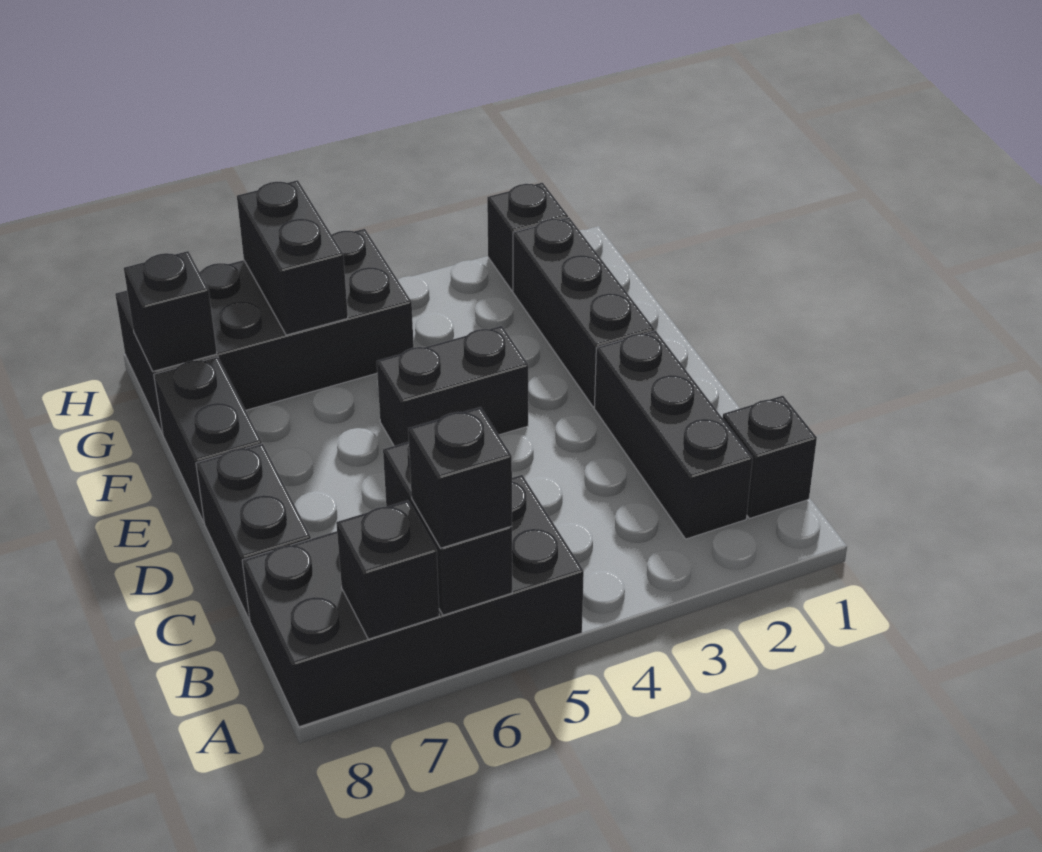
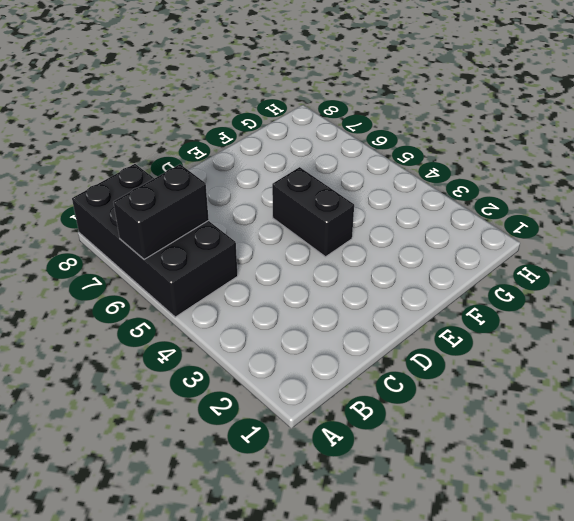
none -> black 1x1 brick [723,396,817,519]
none -> black 1x3 brick [594,331,753,539]
none -> black 1x2 brick [196,444,311,620]

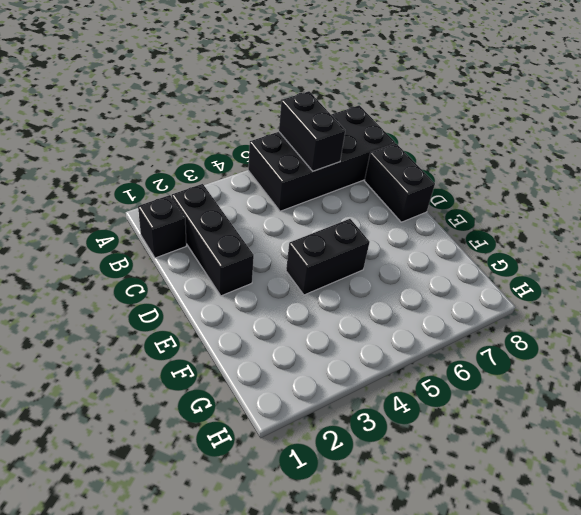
none -> black 1x3 brick [513,217,654,407]
none -> black 1x2 brick [154,357,262,522]
none -> black 2x4 brick [115,229,414,434]

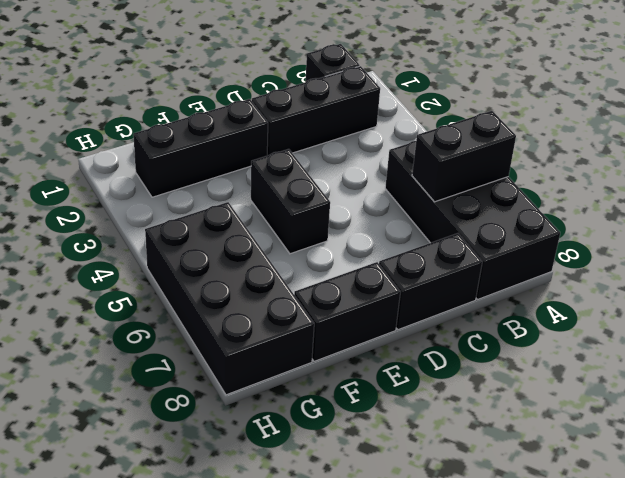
none -> black 1x1 brick [487,183,568,291]
none -> black 1x1 brick [336,500,439,639]
none -> black 1x2 brick [237,180,348,335]

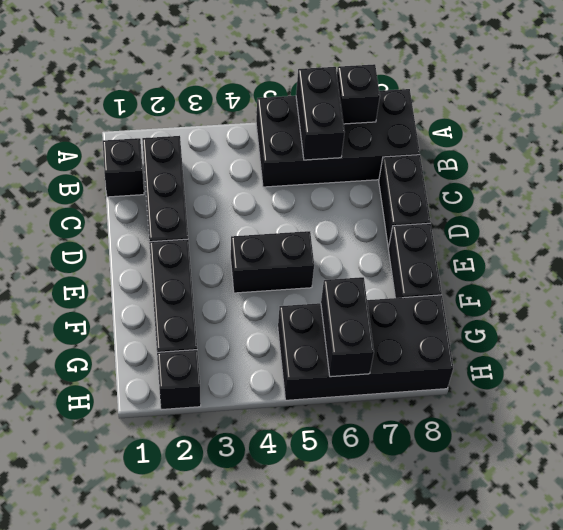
none -> black 1x1 brick [124,251,217,371]
none -> black 1x1 brick [408,407,512,548]

